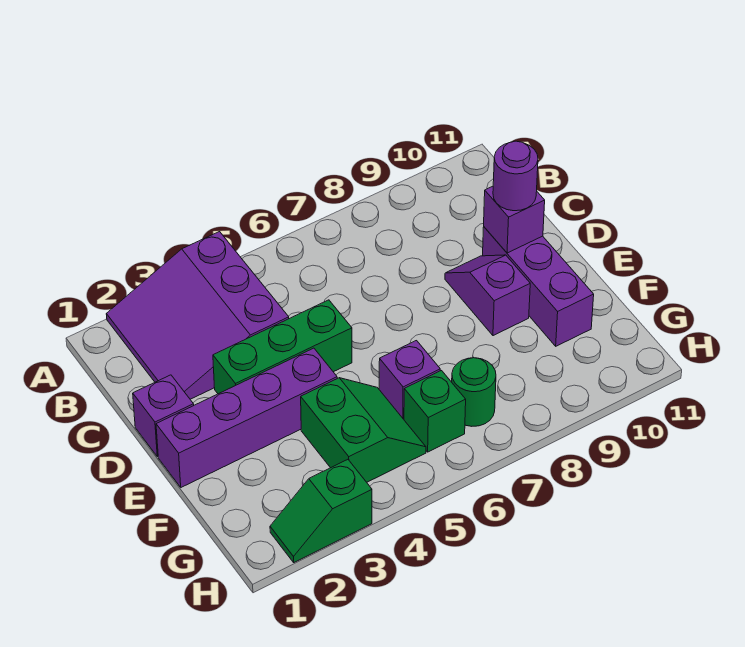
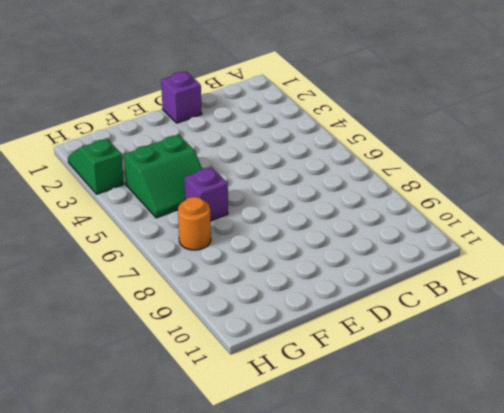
orange 1x1 round brick [178,197,211,250] -> green 1x1 round brick [452,358,496,426]
none -> purple 3x3 slope [106,232,289,399]
none -> green 1x3 brick [213,300,352,394]
none -> purple 1x2 slope [445,255,530,336]

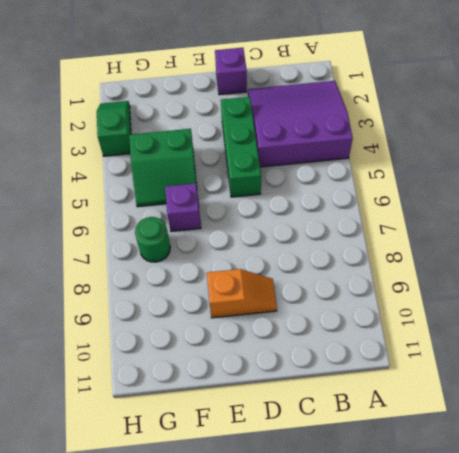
orange 1x2 slope [207,269,277,318] -> purple 1x2 slope [445,255,530,336]
none -> purple 1x3 brick [483,227,594,346]
none -> purple 1x4 brick [156,348,337,487]
none -> green 1x1 brick [404,371,466,452]

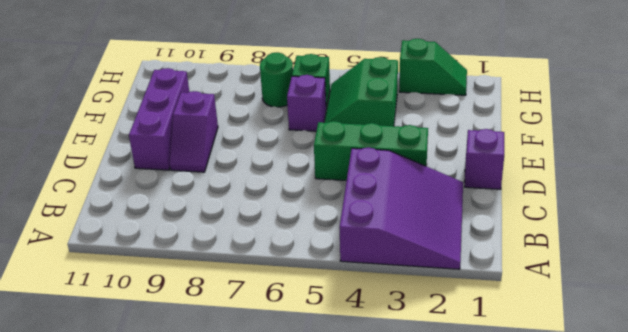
none -> purple 1x4 brick [156,348,337,487]
none -> purple 1x1 brick [484,186,545,253]
none -> purple 1x1 round brick [493,141,538,211]

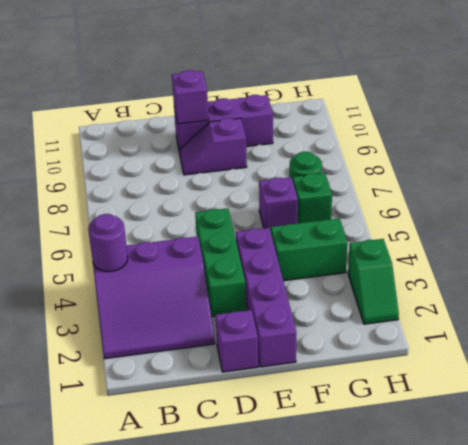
purple 1x1 round brick [88,214,128,272] -> purple 1x1 round brick moved to [493,141,538,211]

